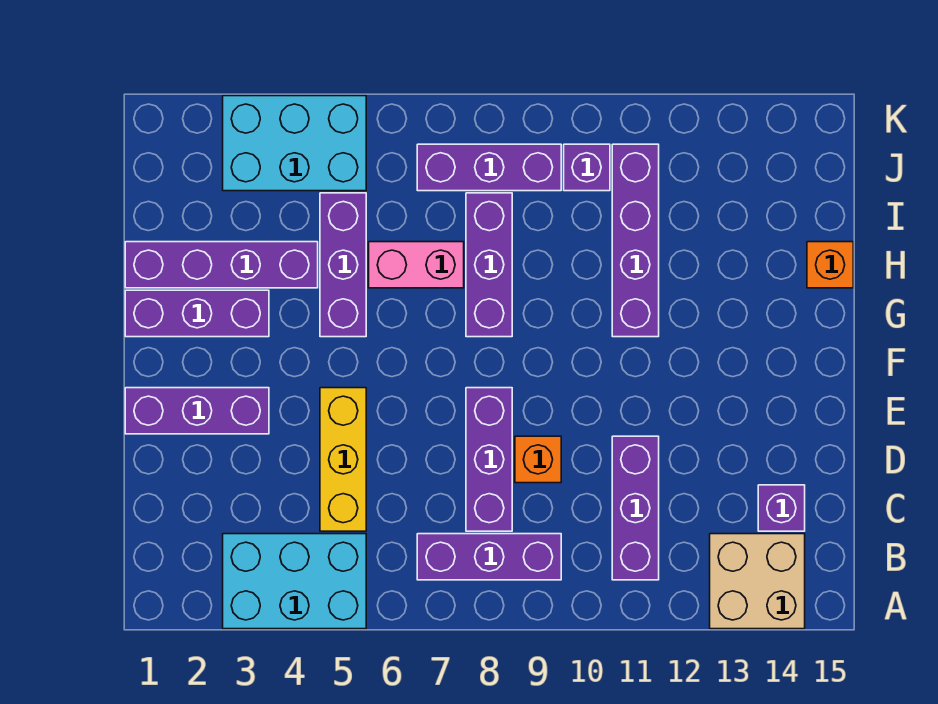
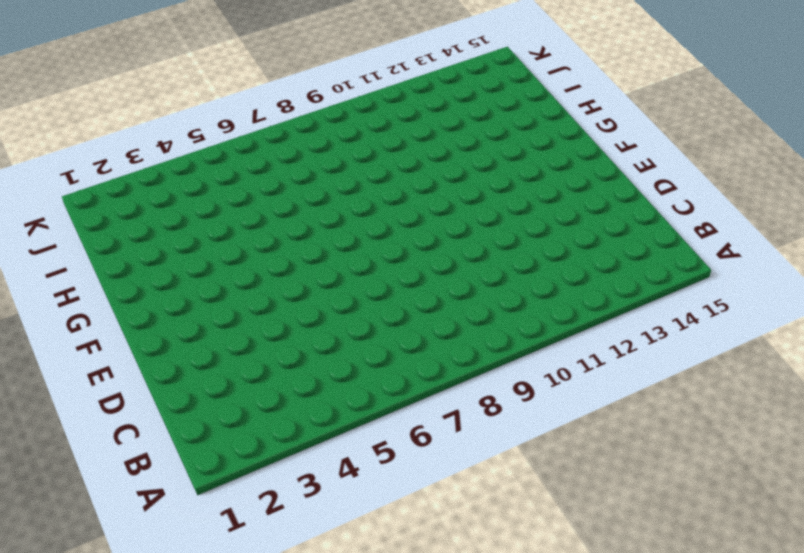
none -> cyan 2x3 brick [223,534,366,629]
none -> tan 2x2 brick [710,534,805,629]
none -> purple 1x3 brick [417,534,561,580]

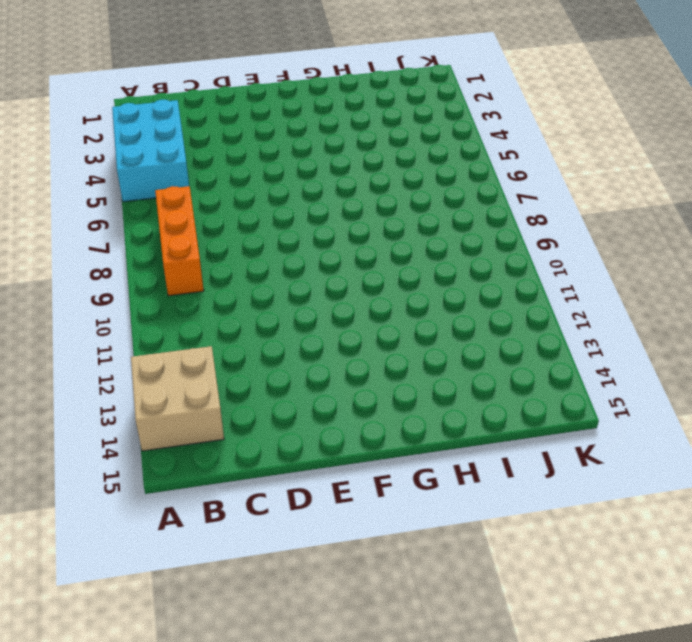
orange 1x3 brick [155,186,204,296] -> purple 1x3 brick [417,534,561,580]
none -> purple 1x3 brick [612,436,659,580]
none -> yellow 1x3 brick [320,388,366,531]
none -> purple 1x3 brick [466,388,512,531]

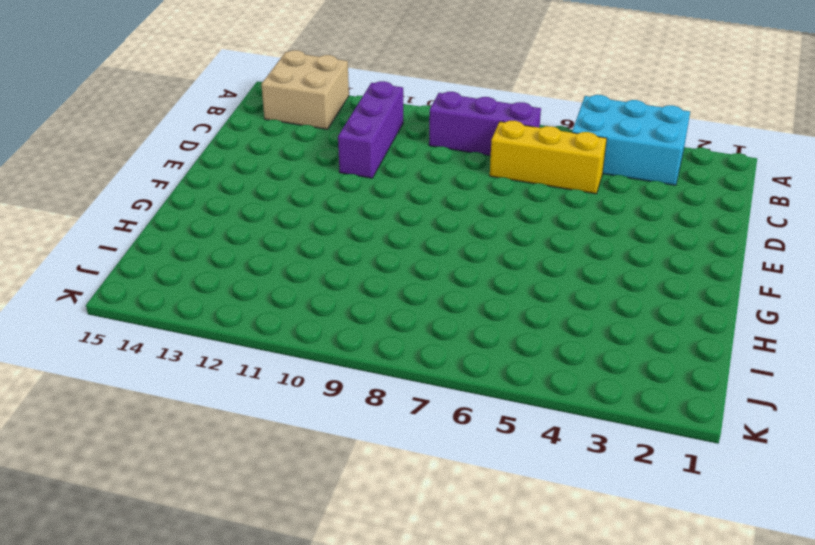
yellow 1x3 brick [490,121,607,194] -> yellow 1x3 brick turned to [320,388,366,531]
none -> purple 1x3 brick [466,388,512,531]
none -> purple 1x1 brick [758,485,805,531]
none -> orange 1x1 brick [515,436,561,483]

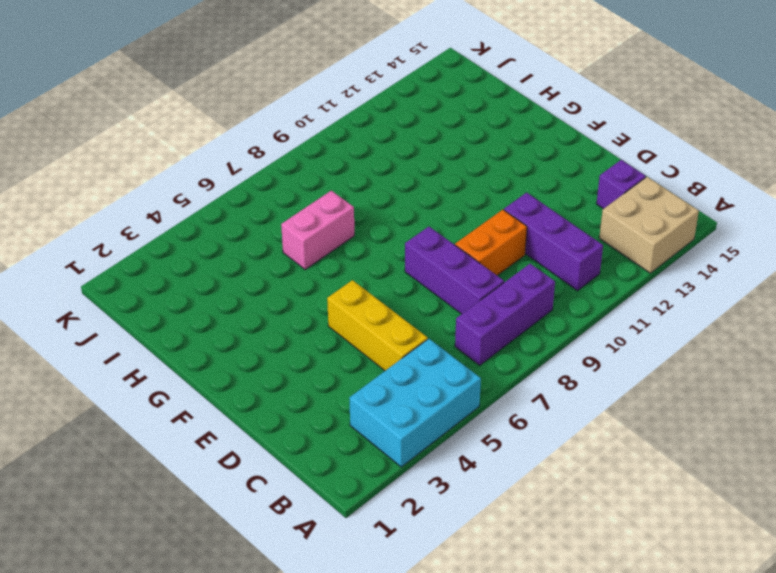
orange 1x2 brick [455,210,527,275] -> orange 1x1 brick [515,436,561,483]
none -> purple 1x3 brick [125,388,269,434]
none -> purple 1x3 brick [125,290,269,337]
none -> purple 1x3 brick [320,193,366,337]

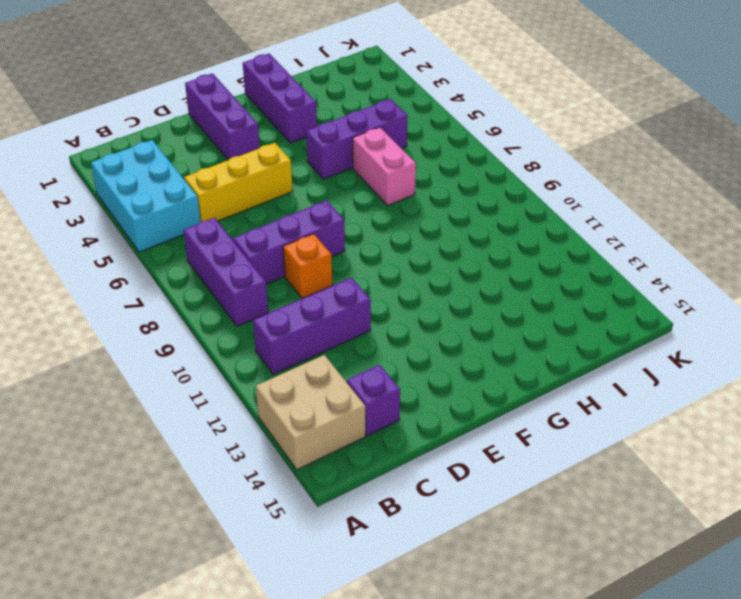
none -> purple 1x3 brick [466,193,512,337]
none -> purple 1x4 brick [612,144,659,337]
none -> purple 1x4 brick [125,242,318,288]

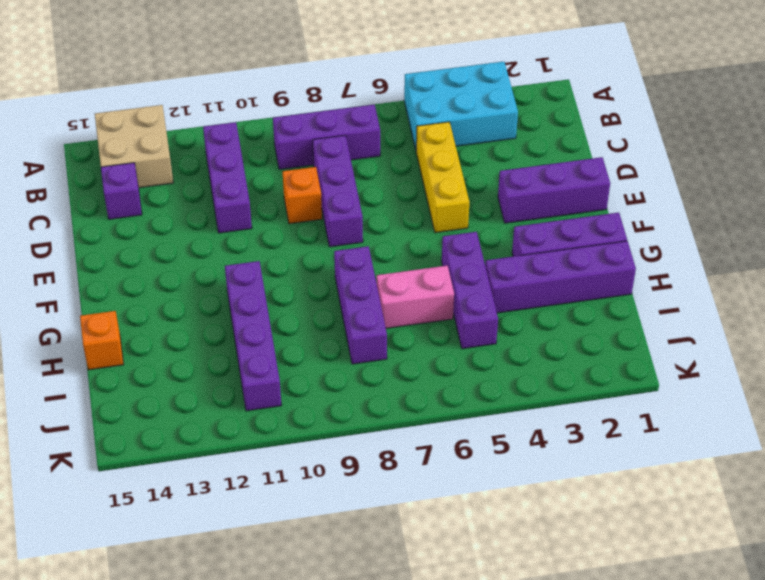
none -> cyan 2x3 brick [223,96,366,191]
none -> purple 1x3 brick [417,144,561,191]
none -> purple 1x1 brick [564,144,610,191]

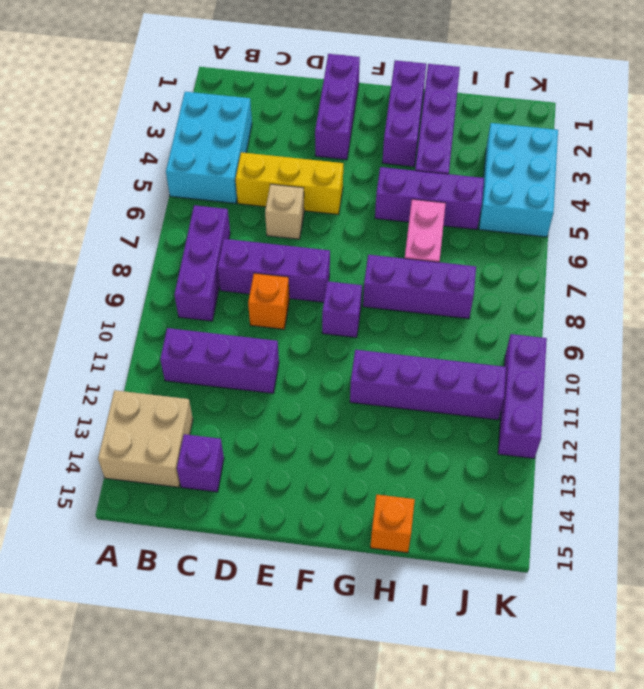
tan 1x1 brick [265,184,304,239] -> none
purple 1x1 brick [322,281,362,338] -> purple 1x1 brick moved to [564,144,610,191]
purple 1x3 brick [498,334,547,458] -> purple 1x3 brick moved to [417,144,561,191]

